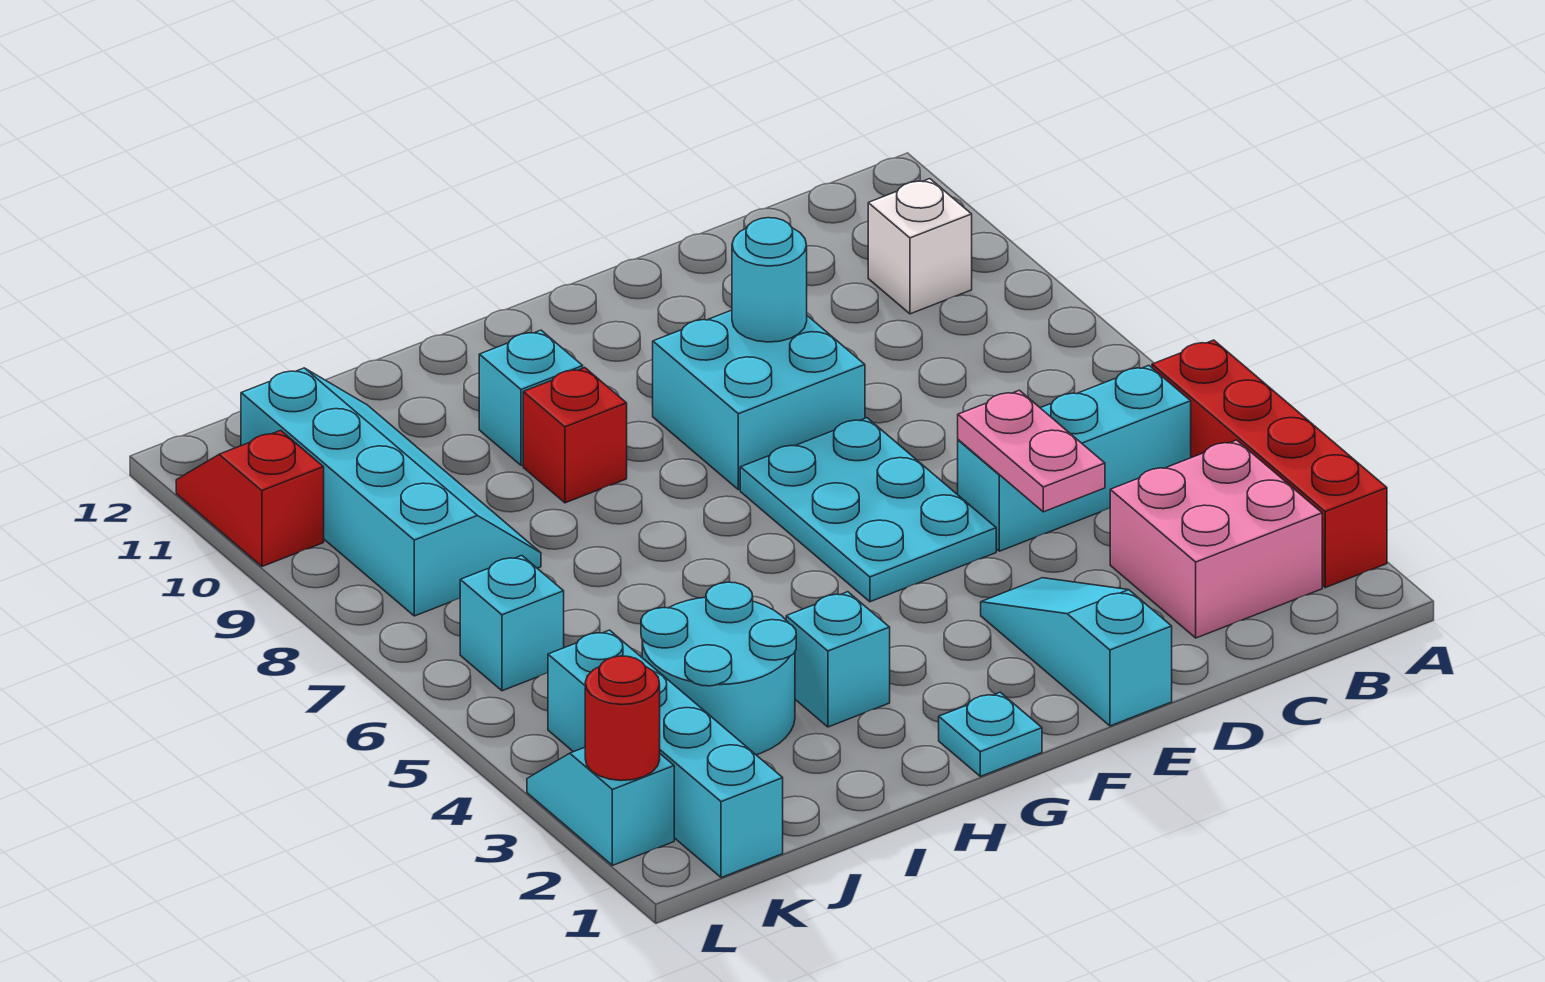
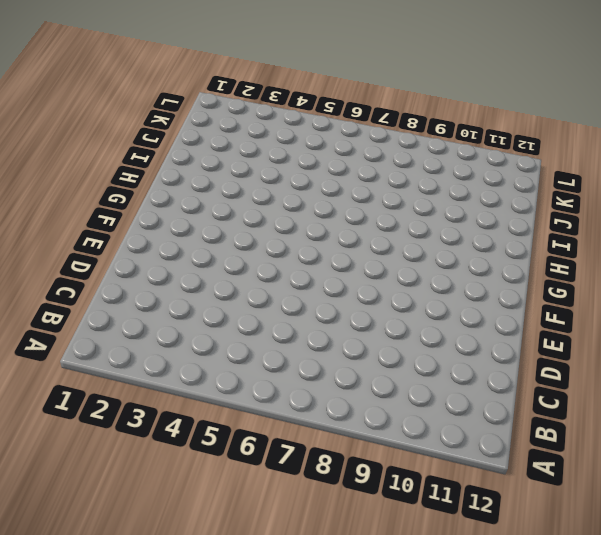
none -> red 1x4 brick [1152,340,1387,588]
none -> pink 2x2 brick [1110,440,1322,638]
none -> cyan 1x3 brick [958,366,1191,551]

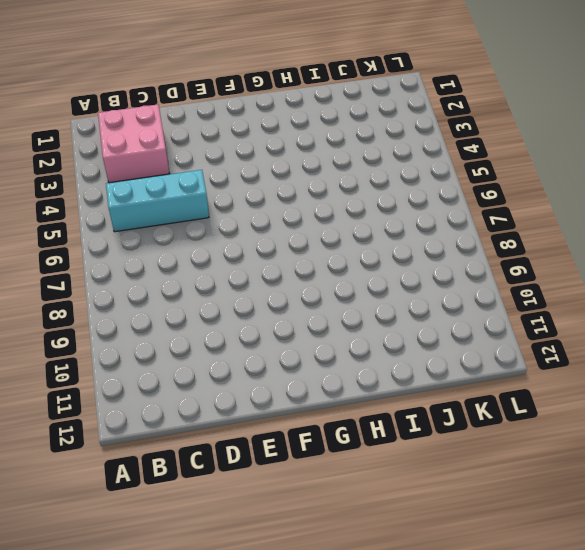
none -> red 1x4 brick [1152,340,1387,588]
none -> white 1x1 brick [868,179,972,314]
none -> cyan 1x3 slope [981,578,1172,726]

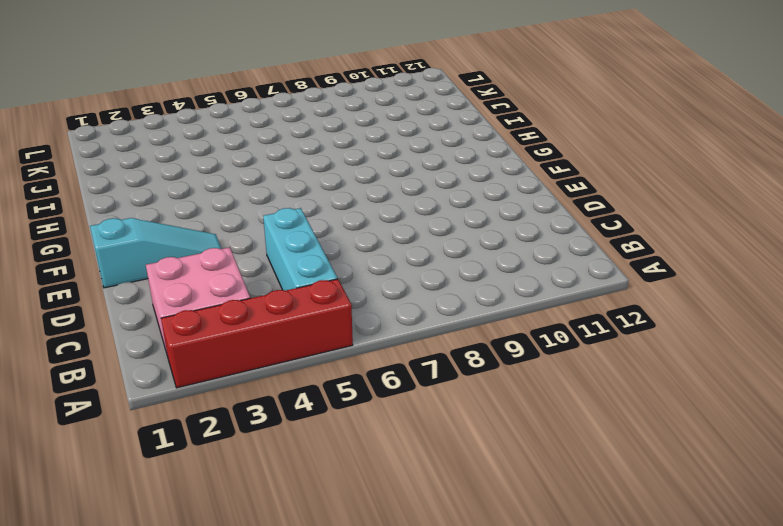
none -> white 1x1 brick [868,179,972,314]
none -> cyan 2x3 plate [740,418,996,602]
none -> cyan 2x2 brick [653,310,865,490]

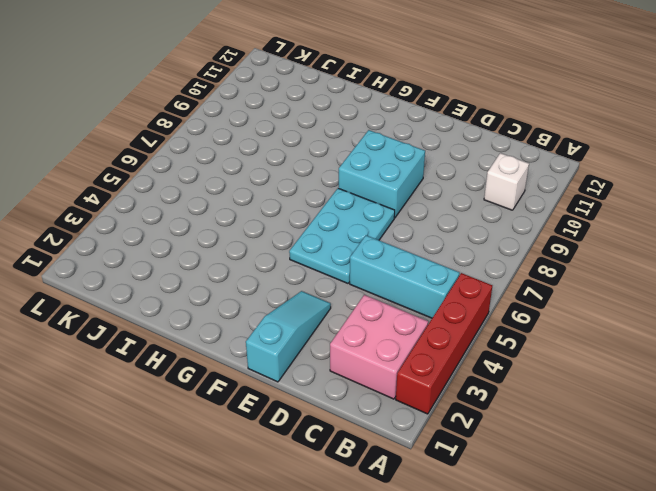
none -> cyan 1x1 plate [939,692,1042,776]
none -> cyan 1x1 brick [786,592,890,727]
none -> red 1x1 brick [523,368,627,503]

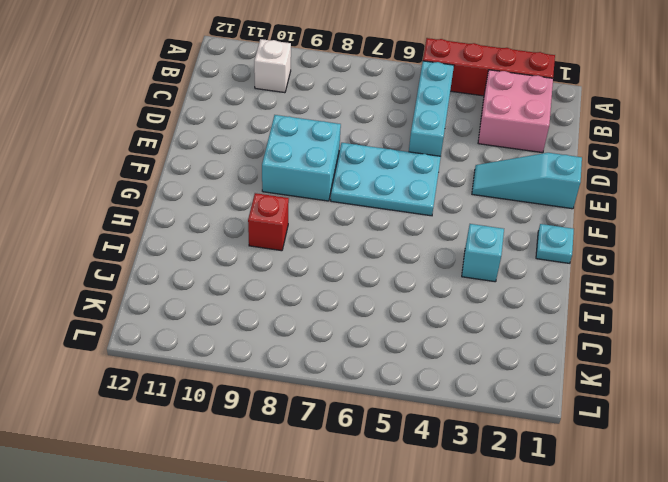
none -> cyan 1x1 brick [479,330,583,466]
none -> cyan 2x2 round brick [641,582,796,755]
none -> cyan 2x4 slope [241,368,541,616]

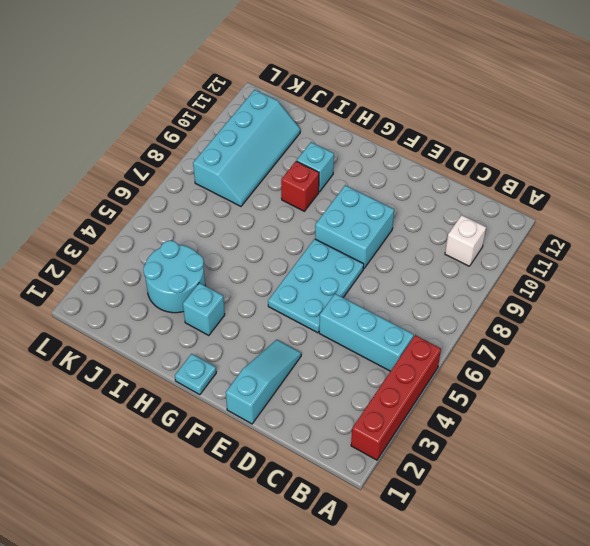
none -> pink 2x2 brick [1110,440,1322,638]
none -> cyan 1x4 brick [548,630,783,878]
none -> cyan 1x1 brick [460,556,564,691]

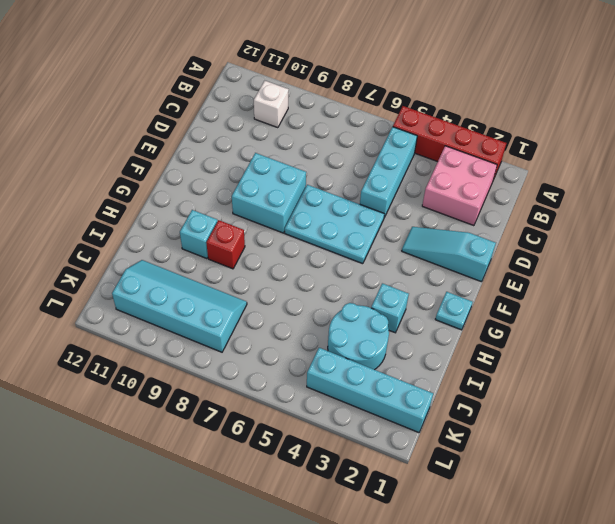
none -> cyan 1x1 brick [460,556,564,691]
none -> cyan 1x2 slope [527,747,674,865]
none -> red 1x2 slope [176,430,324,566]

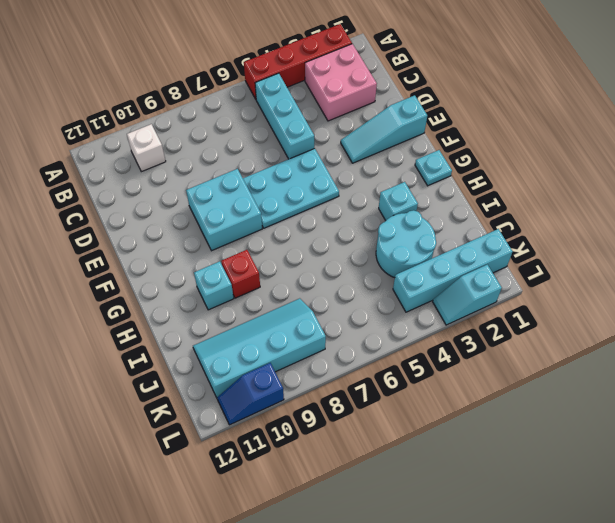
blue 1x2 slope [217,363,284,425] -> red 1x2 slope [176,430,324,566]
none -> cyan 1x1 brick [460,556,564,691]
none -> pink 1x2 plate [958,390,1105,512]
none -> cyan 1x1 round brick [732,218,807,342]

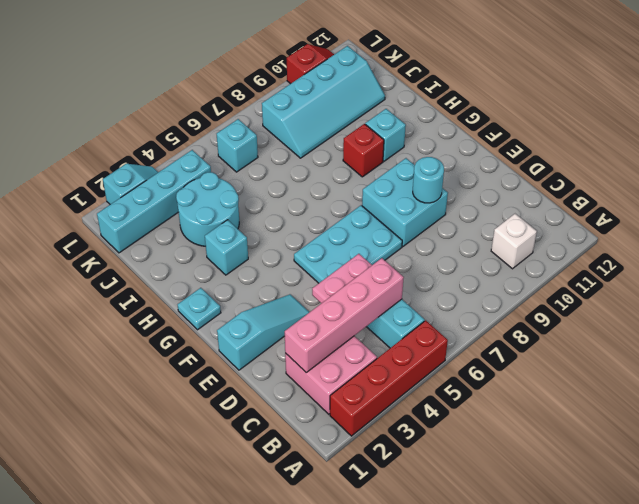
pink 1x4 brick [285,258,404,373] -> none
none -> red 1x1 round brick [585,656,660,781]

